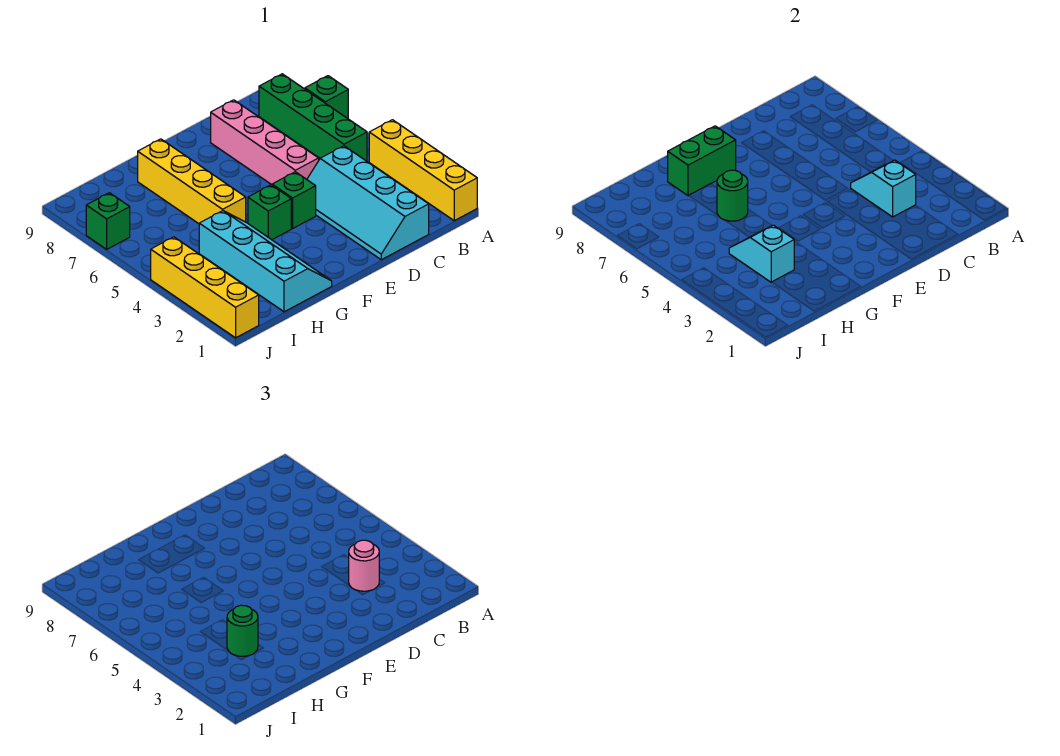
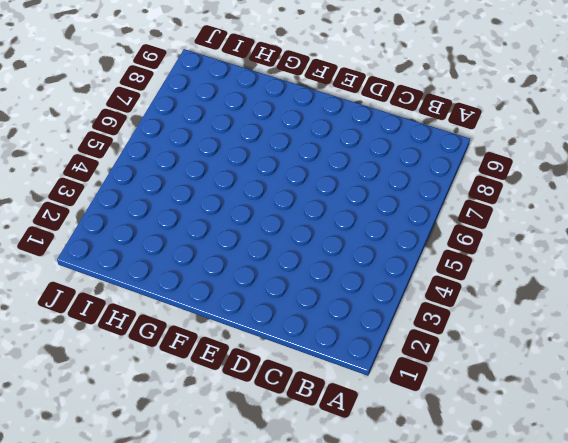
none -> yellow 1x4 brick [369,120,477,221]
none -> green 1x1 brick [305,76,348,118]
none -> green 1x4 brick [259,74,367,161]

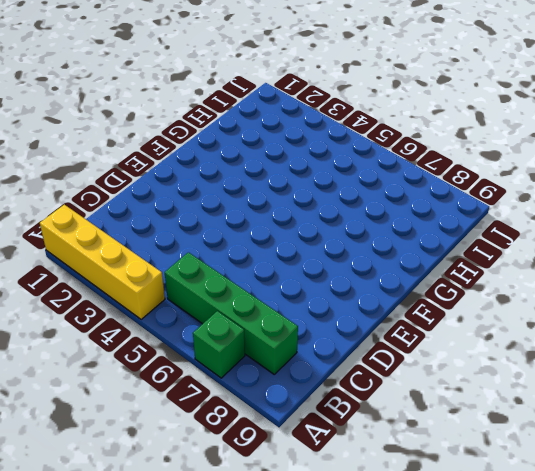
none -> cyan 2x4 slope [307,146,429,260]
none -> pink 1x4 brick [211,100,319,185]
none -> green 1x1 brick [272,172,316,228]

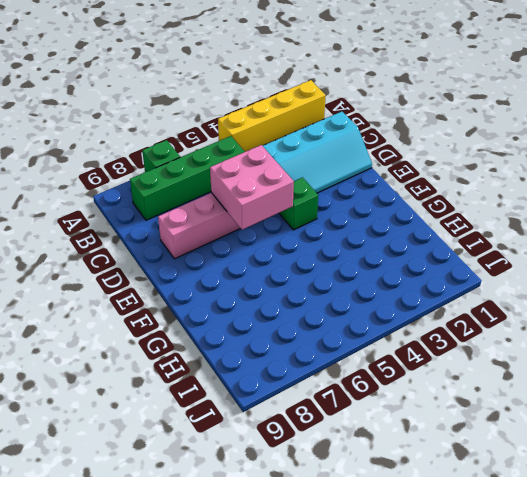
pink 2x2 brick [210,145,294,230] -> none
none -> green 1x1 brick [248,185,291,240]
none -> cyan 2x4 slope [199,211,332,312]
none -> yellow 1x4 brick [138,139,246,224]

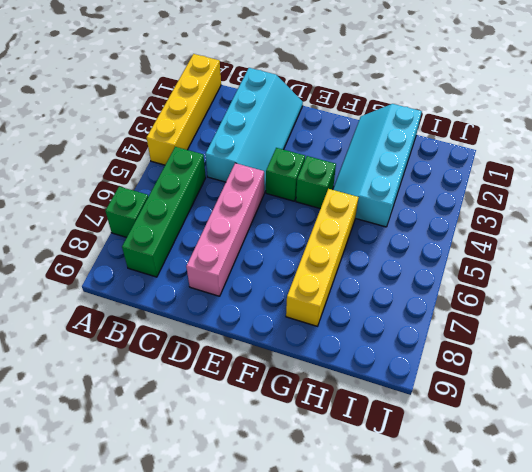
none -> yellow 1x4 brick [151,237,259,338]
none -> green 1x1 brick [86,193,130,249]
none -> cyan 1x2 slope [851,160,916,217]

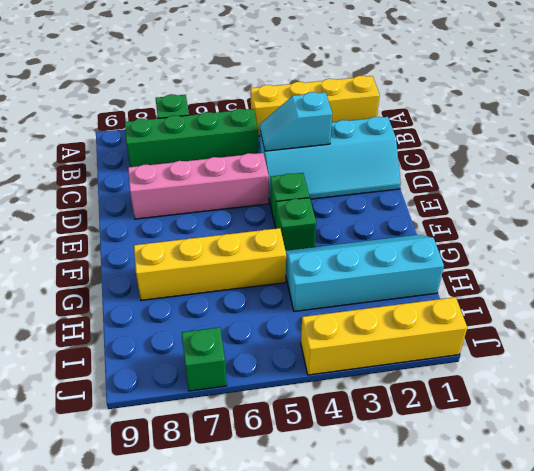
none -> green 1x2 brick [668,126,736,196]
none -> green 1x1 round brick [717,170,748,221]
none -> cyan 1x2 slope [729,225,794,282]

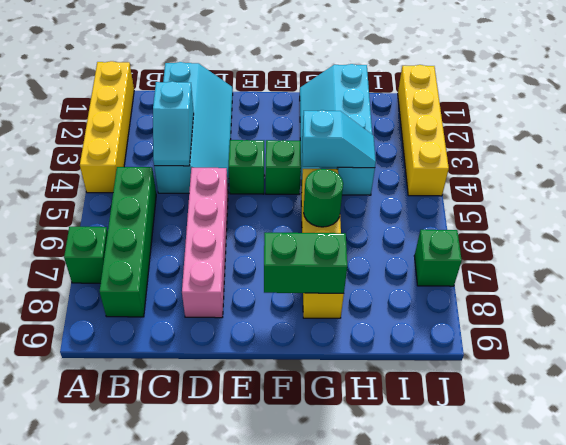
cyan 1x2 slope [302,110,376,168] -> cyan 1x2 slope turned to [729,225,794,282]
none -> pink 1x1 round brick [349,540,379,591]
none -> green 1x1 round brick [227,605,258,656]

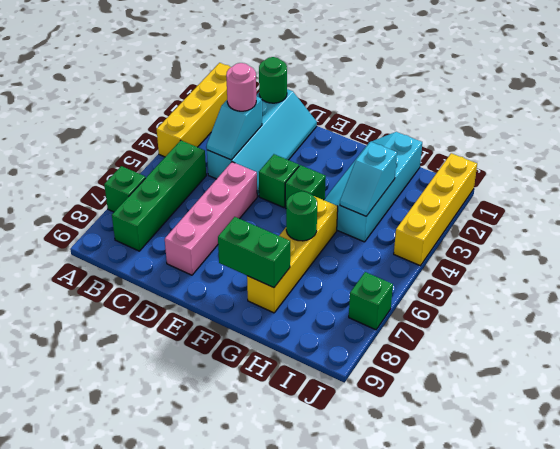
green 1x1 round brick [259,57,287,103] -> green 1x1 round brick moved to [227,605,258,656]

